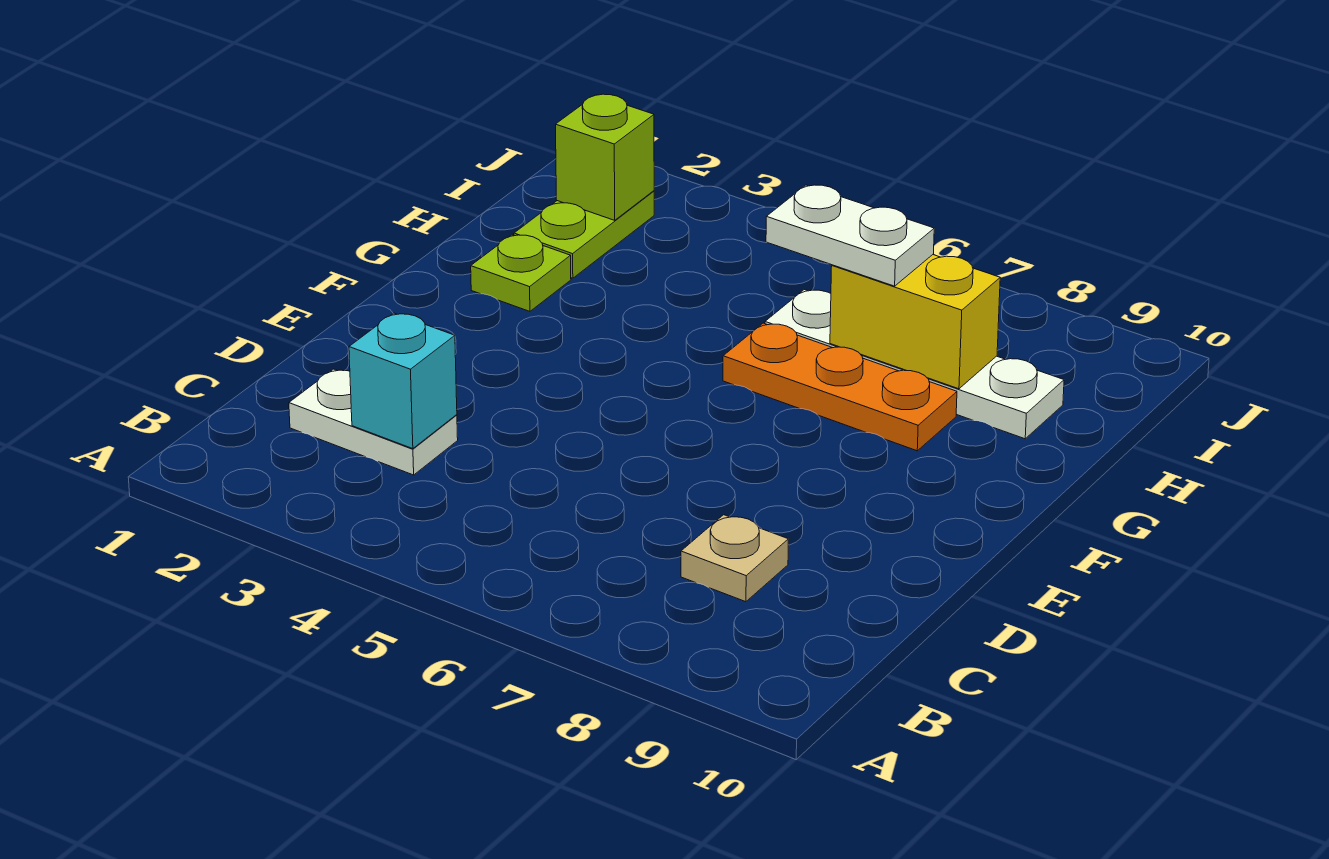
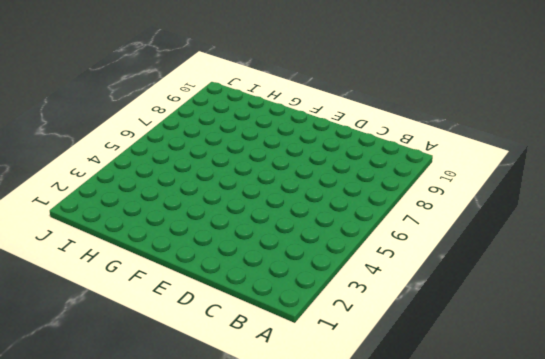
none -> white 1x2 plate [289,369,458,475]
none -> tan 1x1 plate [681,515,788,602]

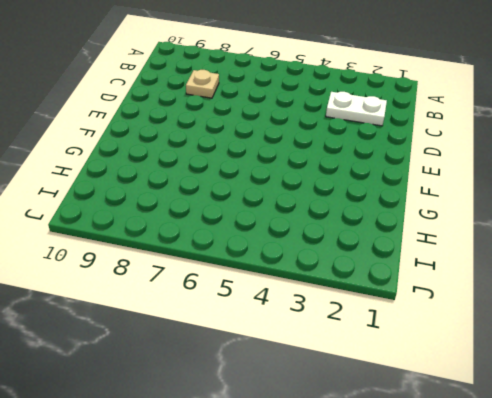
none -> lime 1x1 plate [471,235,571,311]
none -> orange 1x3 plate [723,323,957,451]

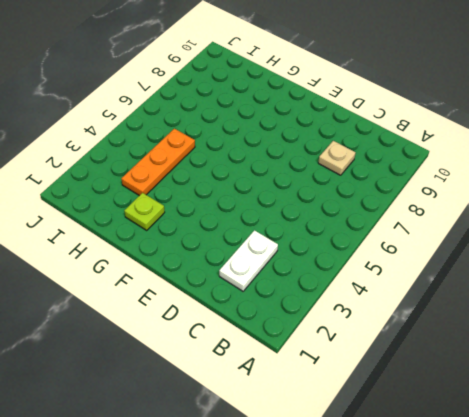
orange 1x3 plate [121,129,195,196] -> orange 1x3 plate moved to [723,323,957,451]
none -> lime 1x2 plate [514,191,654,278]
none -> white 1x4 plate [765,290,1064,439]

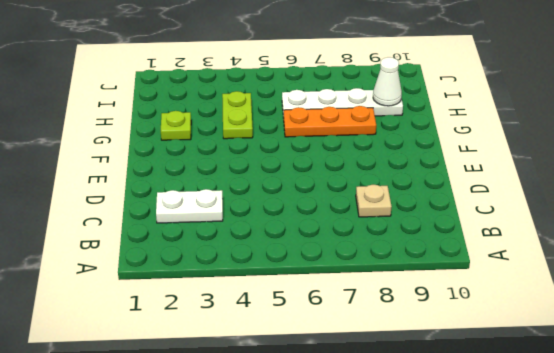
lime 1x2 plate [222,91,253,139] -> lime 1x2 plate moved to [514,191,654,278]
white 1x1 cone [373,57,402,106] -> none
none -> cyan 1x1 brick [349,313,457,449]
none -> yellow 1x2 brick [830,255,1000,389]

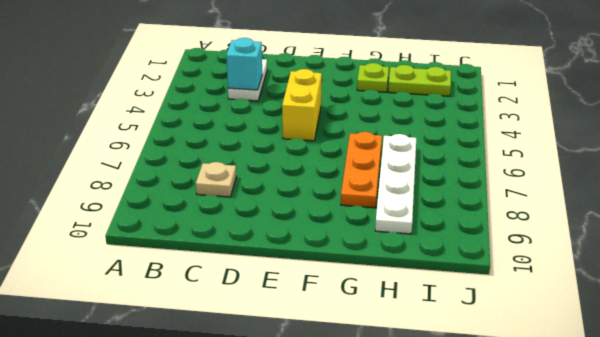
yellow 1x2 brick [282,69,322,141] -> yellow 1x2 brick moved to [830,255,1000,389]
none -> lime 1x1 brick [556,94,654,220]
none -> white 1x2 plate [766,185,934,286]

